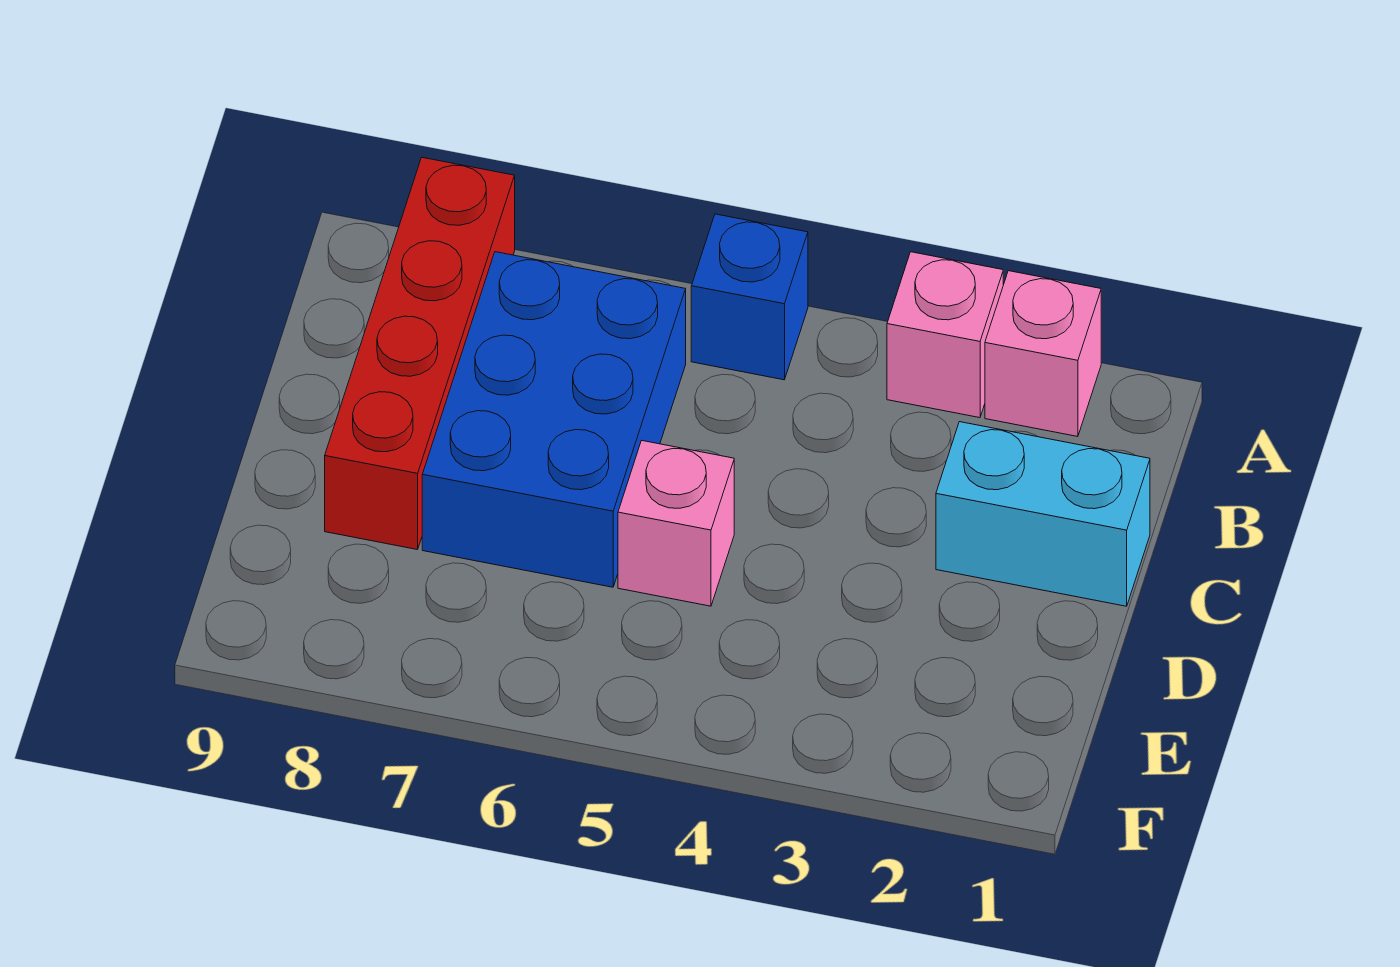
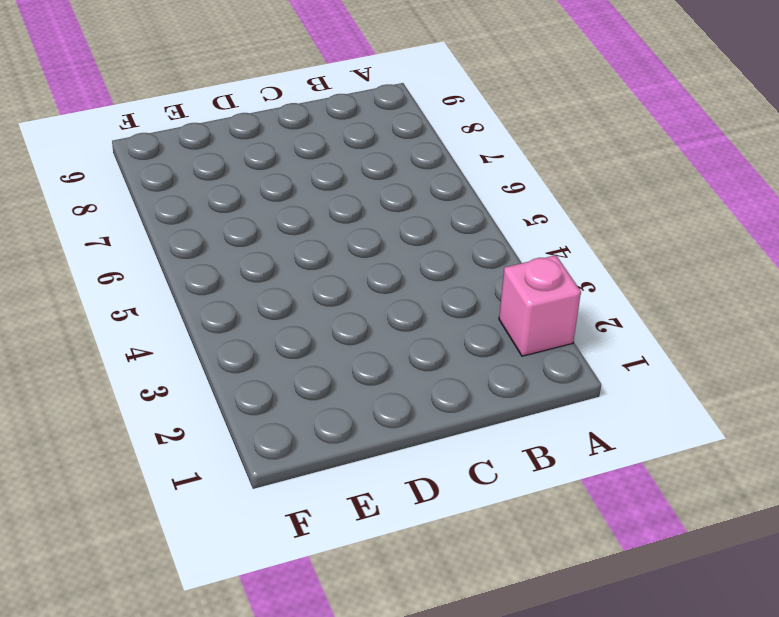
none -> pink 1x1 brick [887,252,1003,418]
none -> blue 1x1 brick [691,214,808,380]

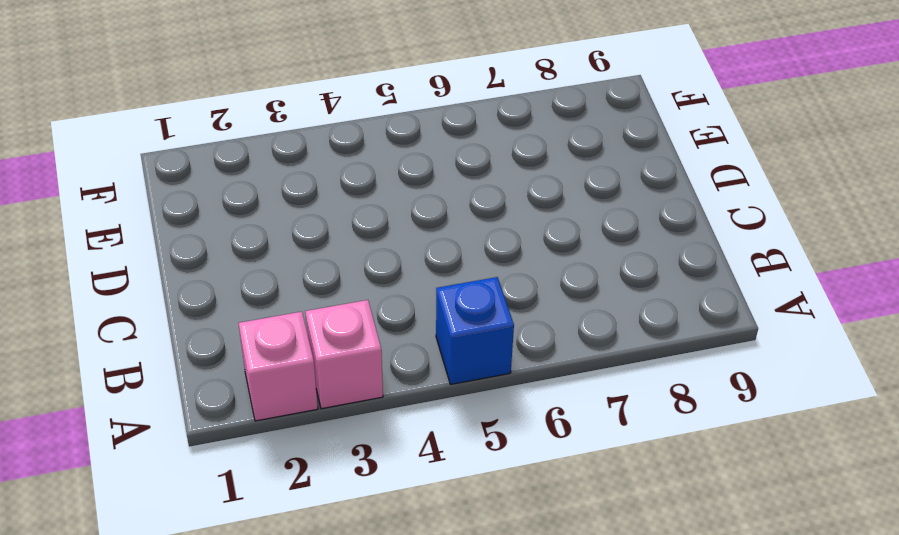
none -> red 1x4 brick [325,157,515,550]
none -> blue 2x3 brick [422,252,686,587]

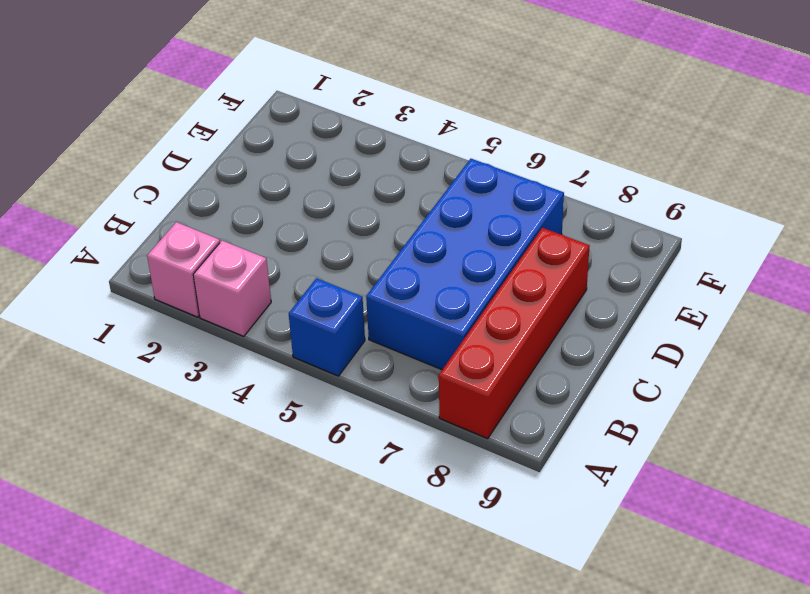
blue 2x4 brick [366,159,564,370] -> blue 2x3 brick [422,252,686,587]
none -> cyan 1x2 brick [936,422,1150,606]
none -> pink 1x1 brick [618,441,734,606]

